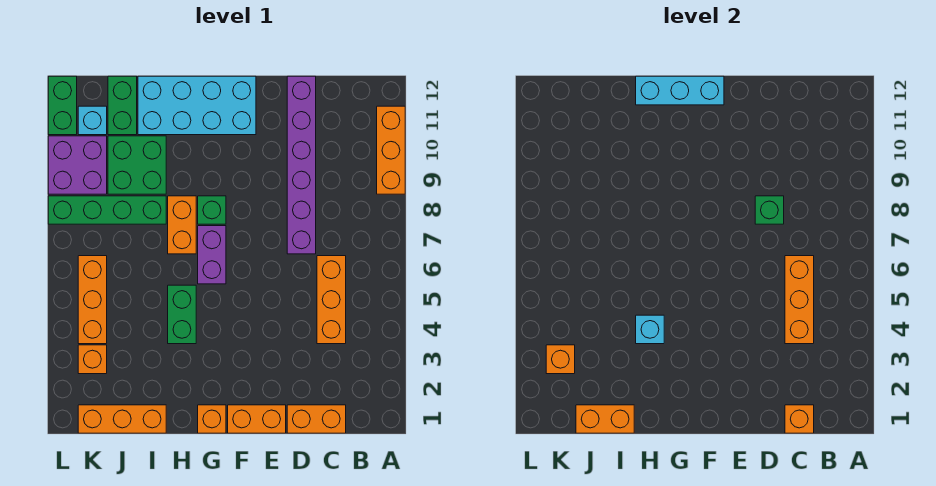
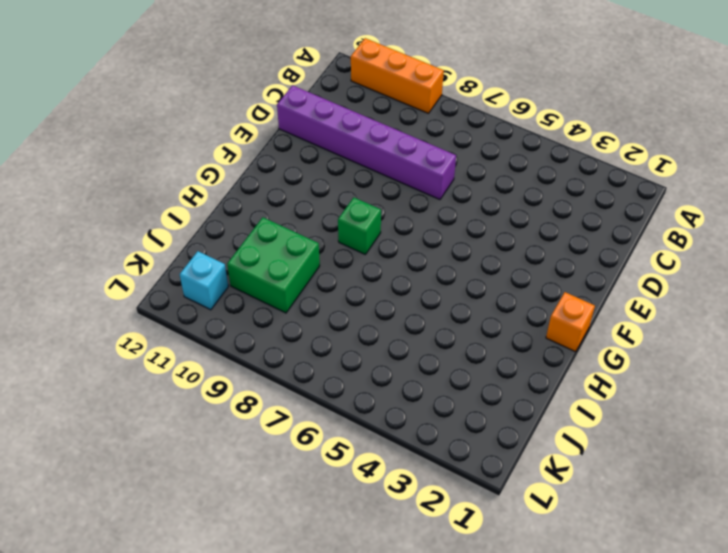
none -> orange 1x2 brick [287,405,346,433]
none -> orange 1x3 brick [317,256,346,344]
none -> orange 1x2 brick [228,405,286,433]

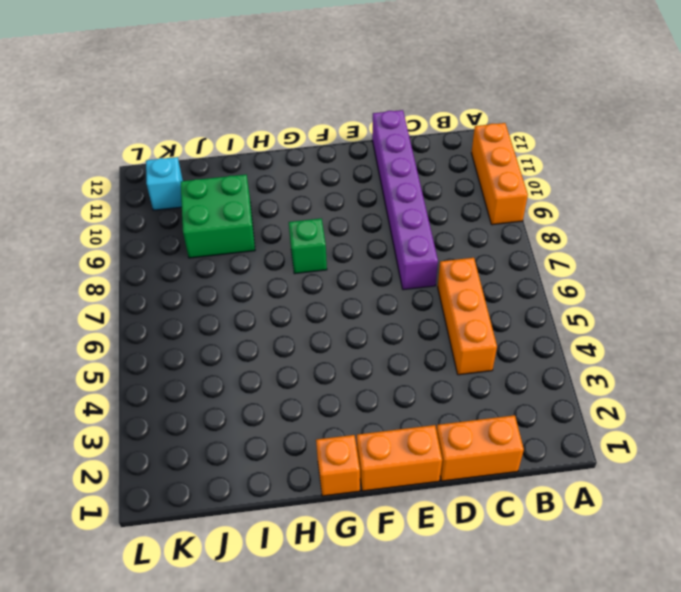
none -> cyan 2x4 brick [138,76,256,135]
none -> purple 1x2 brick [198,226,226,284]
none -> green 1x2 brick [168,285,196,344]

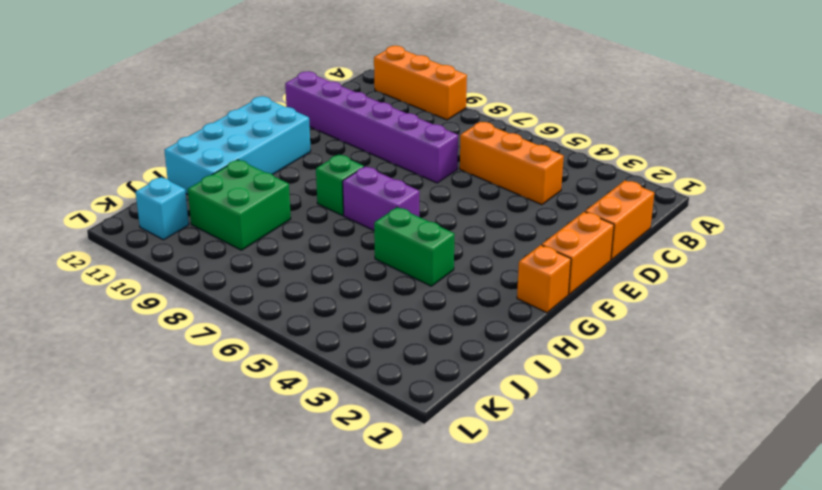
none -> orange 1x2 brick [168,196,196,254]
none -> orange 1x3 brick [78,405,166,433]
none -> green 1x4 brick [48,196,166,224]

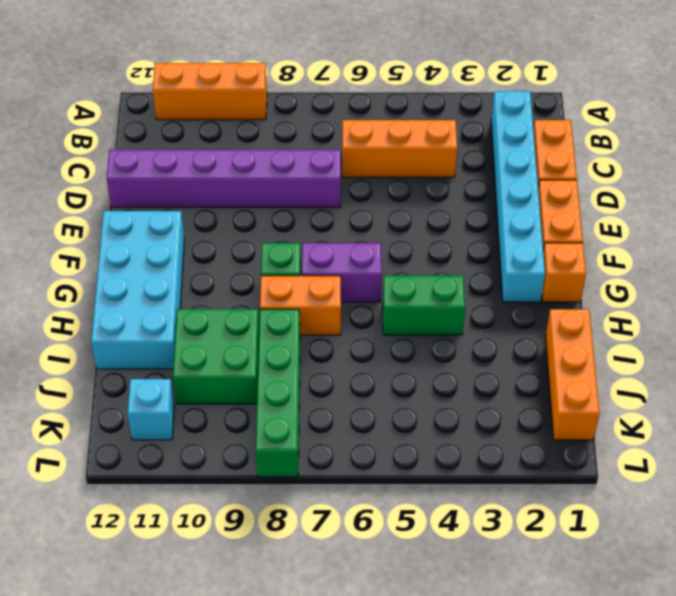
cyan 1x6 brick [491,91,545,302] -> none
none -> green 1x2 brick [108,76,137,135]
none -> orange 1x1 brick [78,345,107,374]
none -> orange 1x3 brick [78,256,107,344]

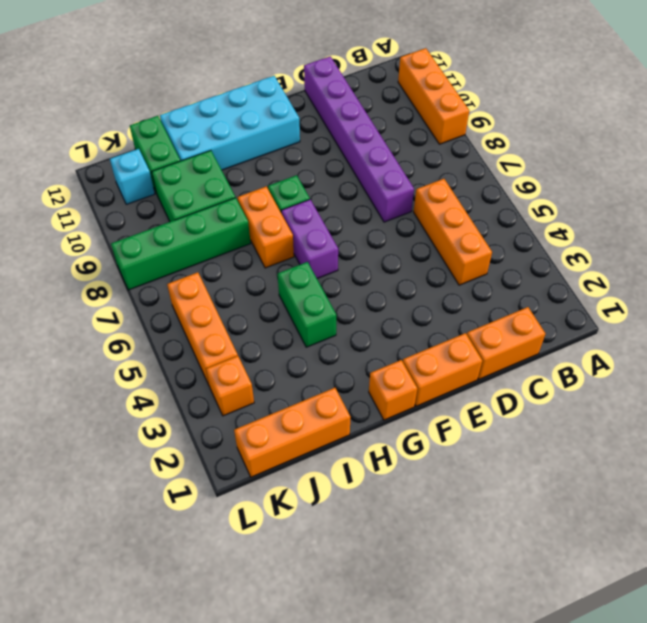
none -> purple 2x2 brick [48,136,107,194]
none -> green 1x2 brick [48,76,77,135]
none -> orange 1x1 brick [785,405,814,433]

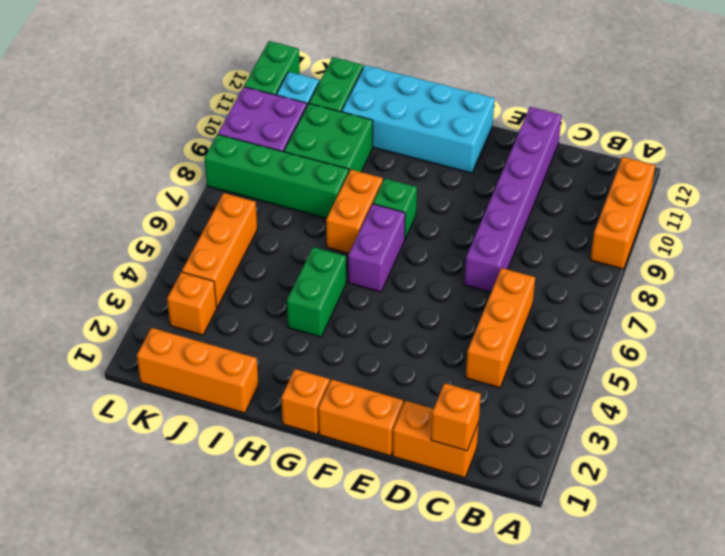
none -> orange 1x3 brick [785,256,814,344]
none -> green 1x1 brick [755,196,784,224]
none -> cyan 1x3 brick [636,76,724,105]

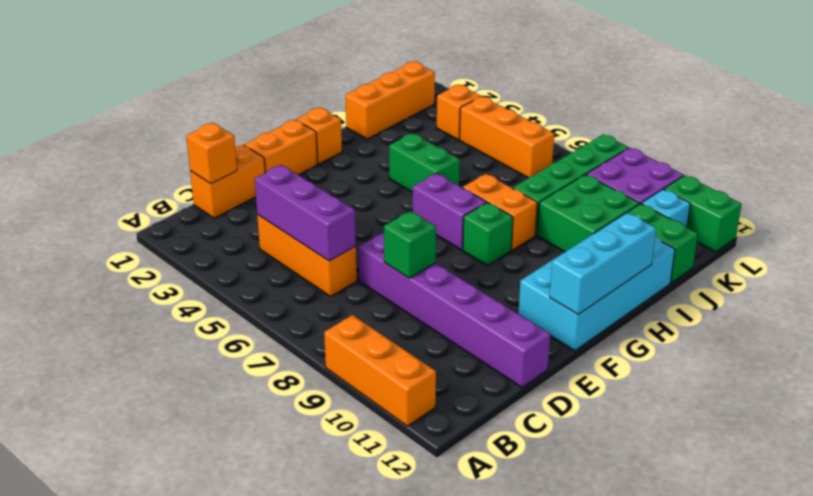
purple 1x3 brick [255,165,356,261] -> orange 1x3 brick [785,256,814,344]
none -> cyan 1x1 brick [636,315,664,344]
none -> orange 1x2 brick [576,405,634,433]
none -> orange 1x1 brick [546,345,575,374]

